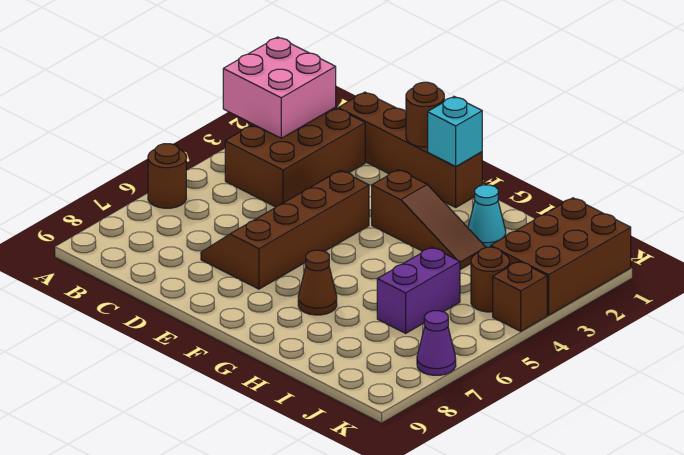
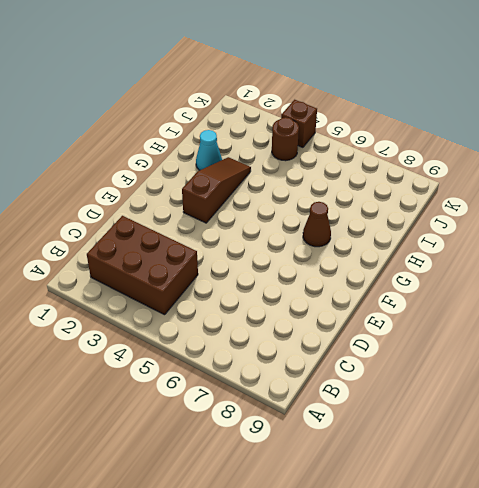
none -> brown 1x1 round brick [148,144,186,208]
none -> brown 1x4 brick [338,92,482,207]
none -> brown 2x4 slope [201,170,369,289]

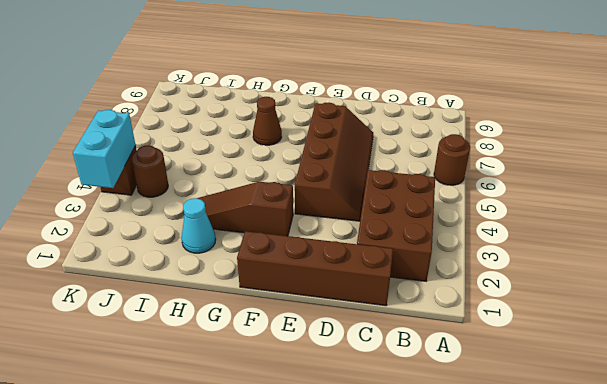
cyan 1x2 brick [73,110,136,188] -> none
none -> purple 1x2 brick [377,247,460,333]
none -> brown 2x3 brick [491,198,631,315]
none -> purple 1x1 cone [417,311,456,375]

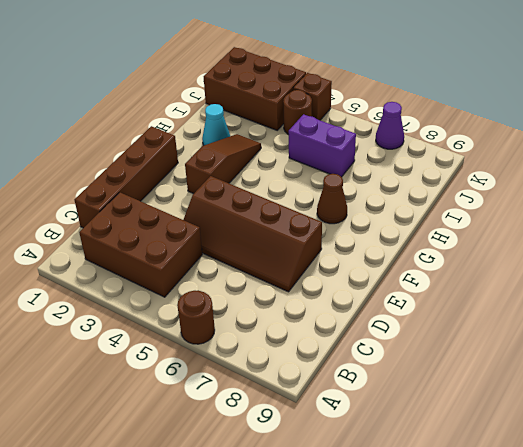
none -> pink 2x2 brick [223,37,336,138]
none -> brown 1x1 round brick [406,82,444,147]
none -> cyan 1x1 brick [428,97,482,167]

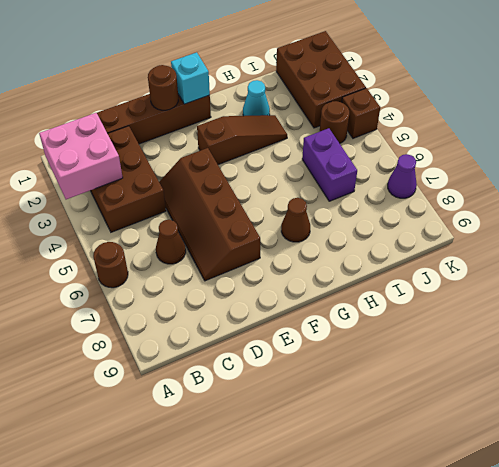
brown 1x1 cone [156,220,186,264] -> none

